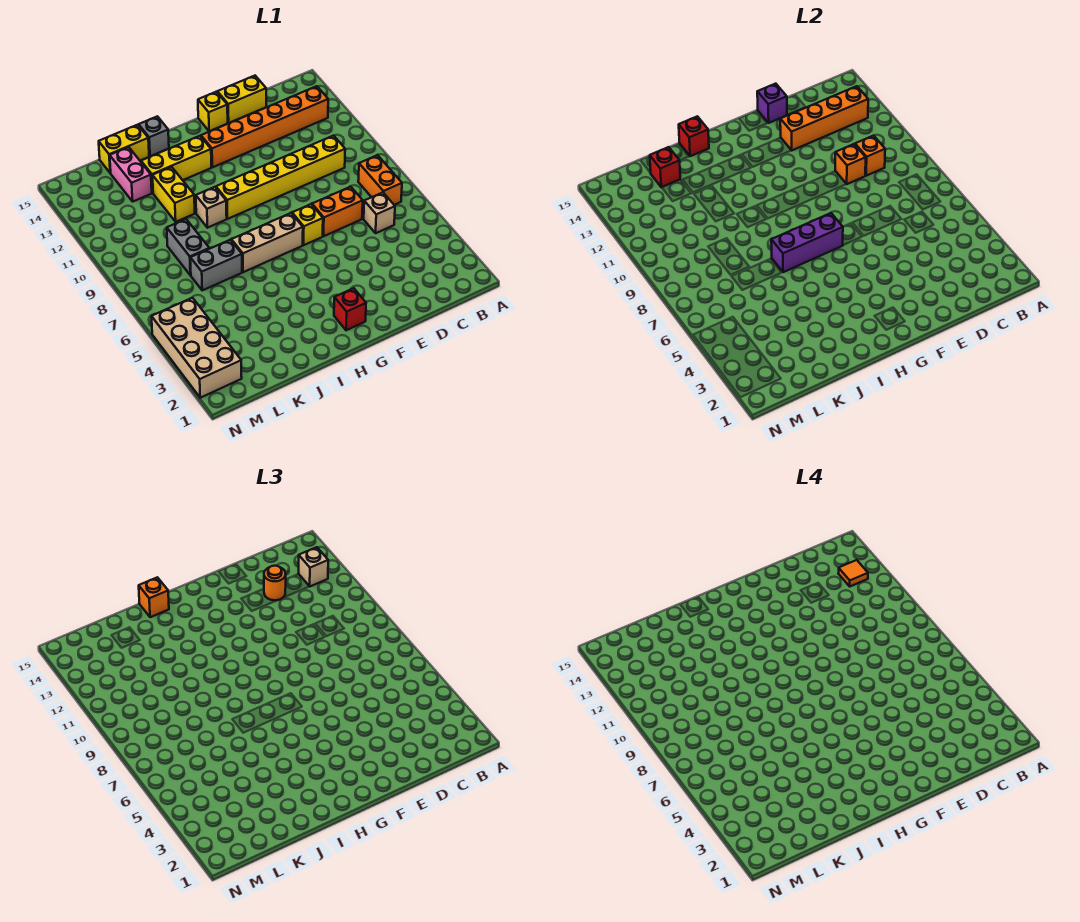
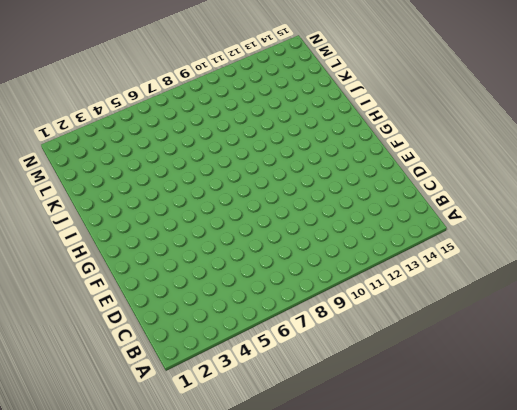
none -> orange 1x2 brick [358,155,402,205]
none -> orange 1x6 brick [201,86,328,167]
none -> tan 1x1 brick [364,193,395,233]
none -> yellow 1x6 brick [216,135,345,219]

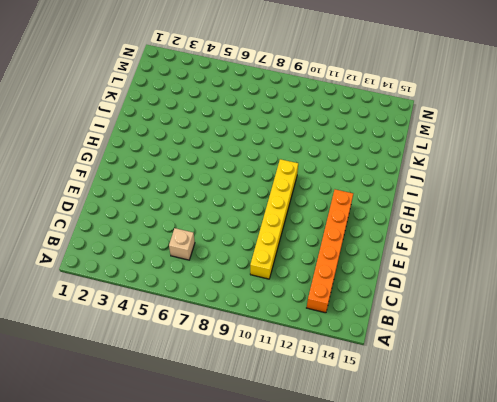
none -> orange 1x2 brick [358,155,402,205]
none -> orange 1x2 brick [312,187,363,236]
none -> yellow 1x2 brick [217,76,266,123]
none -> yellow 1x1 brick [292,204,323,245]

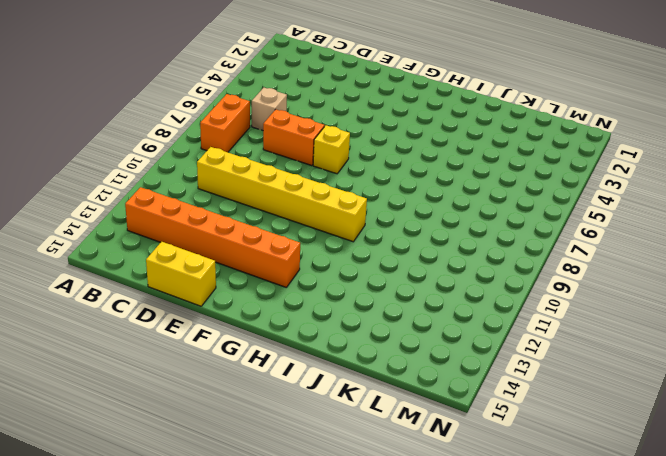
none -> yellow 1x1 brick [198,92,228,131]
none -> red 1x1 brick [334,288,366,330]
none -> tan 1x3 brick [231,213,303,272]
none -> yellow 1x3 brick [141,136,211,193]

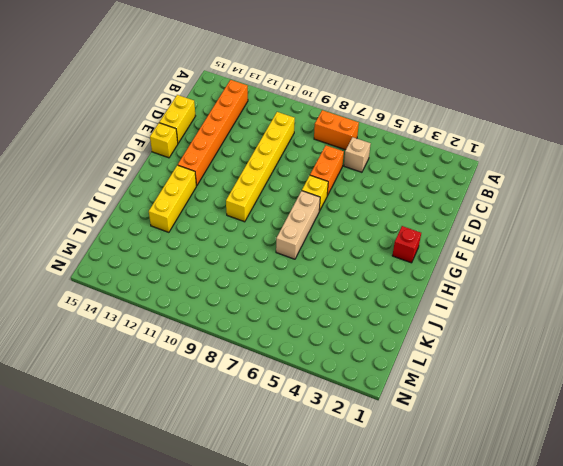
none -> tan 1x1 brick [196,187,227,228]
none -> grey 1x1 brick [139,116,169,156]
none -> grey 1x2 brick [190,240,242,290]
none -> yellow 1x2 brick [152,167,195,222]

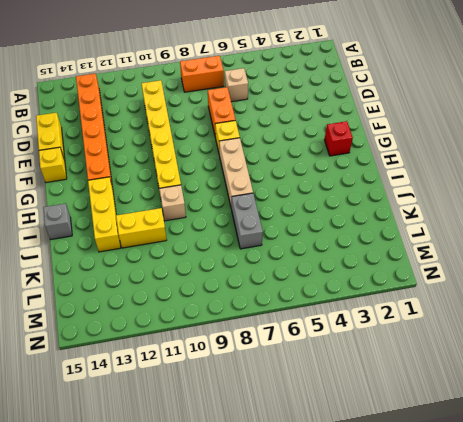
none -> yellow 1x2 brick [99,125,149,173]
none -> grey 1x2 brick [167,219,209,275]
none -> pink 1x2 brick [110,147,152,201]
none -> tan 2x4 brick [152,298,242,398]

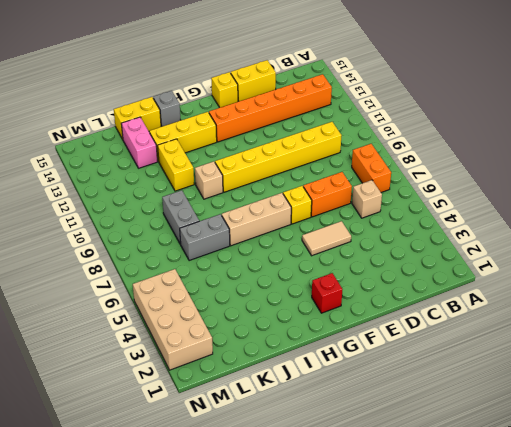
tan 1x2 tile [302,221,351,256] -> none
none -> orange 1x4 brick [780,86,868,150]
none -> orange 1x1 brick [855,135,885,176]
none -> orange 1x1 brick [835,144,866,184]
none -> purple 1x1 brick [757,84,787,123]

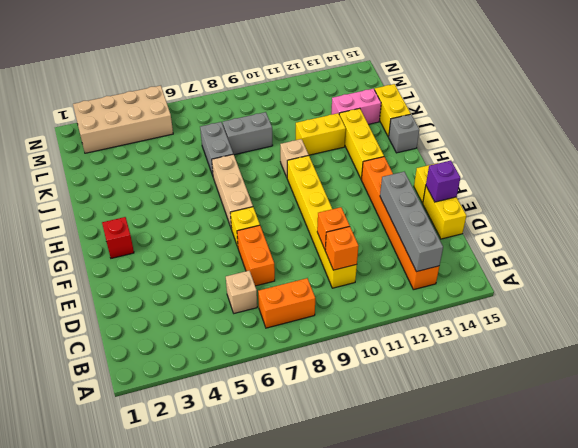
grey 1x4 brick [380,172,443,272] -> orange 1x4 brick [780,86,868,150]
none -> purple 1x3 brick [771,213,843,272]
none -> red 1x1 brick [679,116,709,156]
none -> red 1x1 brick [650,147,680,187]
none -> tan 1x1 brick [298,547,328,586]

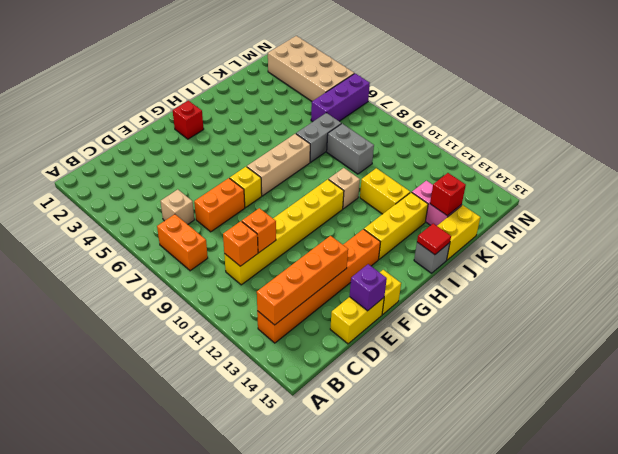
red 1x1 tile [417,224,451,255] -> red 1x1 brick [679,116,709,156]
purple 1x3 brick [311,74,370,122] -> purple 1x3 brick moved to [771,213,843,272]
none -> tan 1x1 brick [298,547,328,586]
none -> orange 1x1 round brick [264,566,286,600]
none -> orange 1x1 brick [139,577,169,617]
none -> orange 1x1 tile [838,560,868,586]

